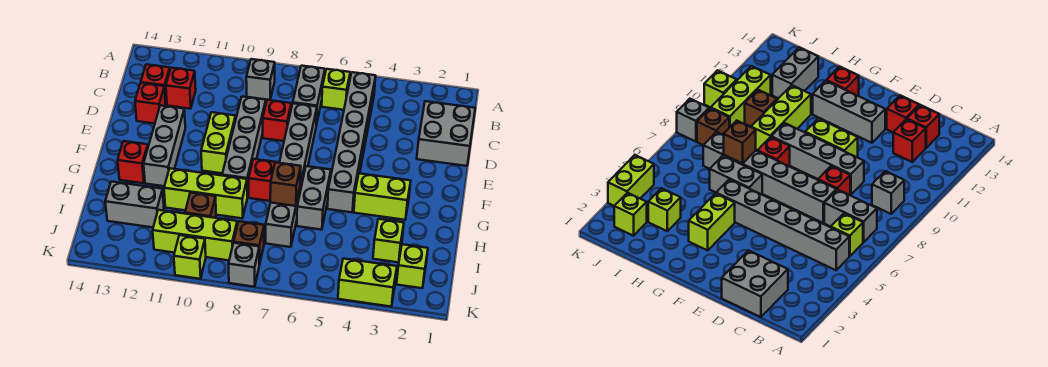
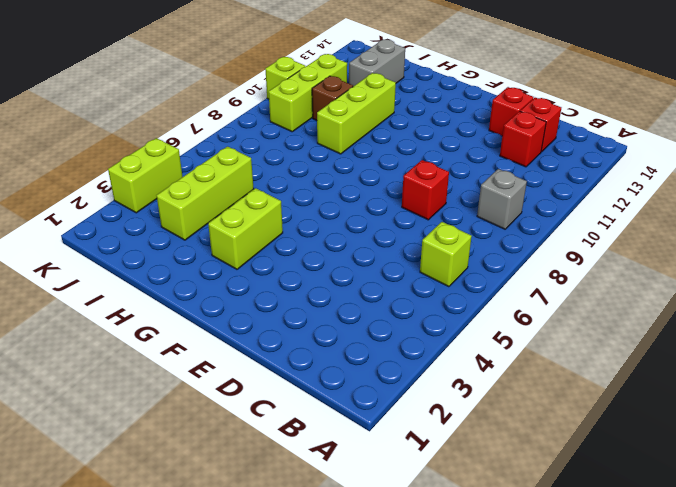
lime 1x3 brick [156,147,254,240] -> lime 1x1 brick [373,219,404,262]
none -> grey 1x6 brick [327,72,376,212]
none -> grey 1x2 brick [293,66,325,125]
none -> grey 2x2 brick [417,101,475,166]

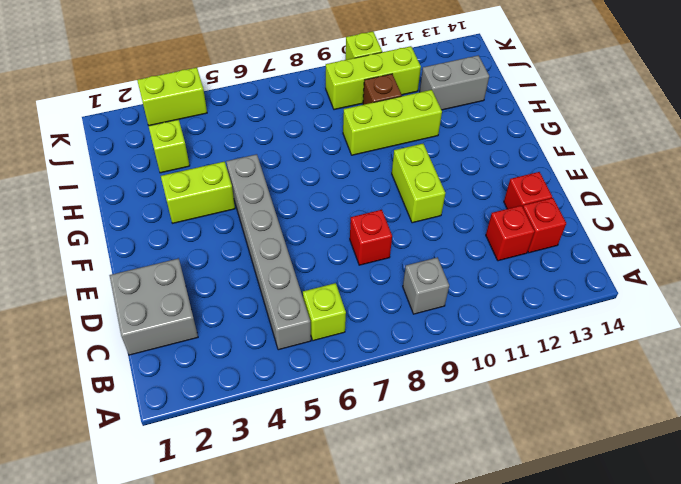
none -> grey 1x2 brick [293,66,325,125]
none -> grey 1x6 brick [266,103,317,247]
none -> grey 1x4 brick [222,97,266,198]

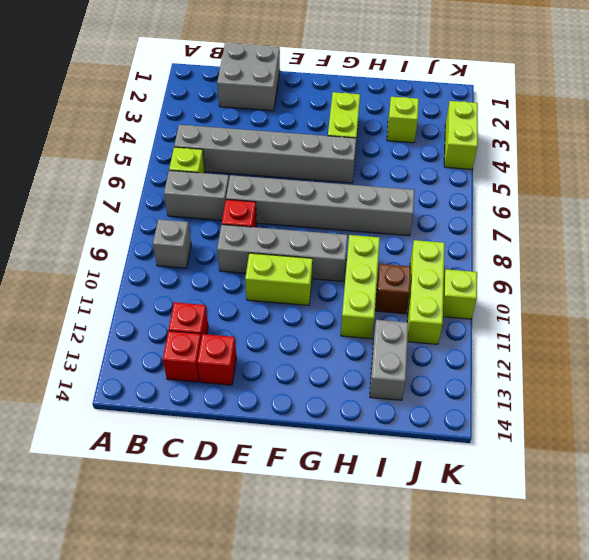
none -> grey 1x3 brick [144,105,185,186]
none -> grey 1x2 brick [297,166,331,230]
none -> red 1x1 brick [249,159,278,201]

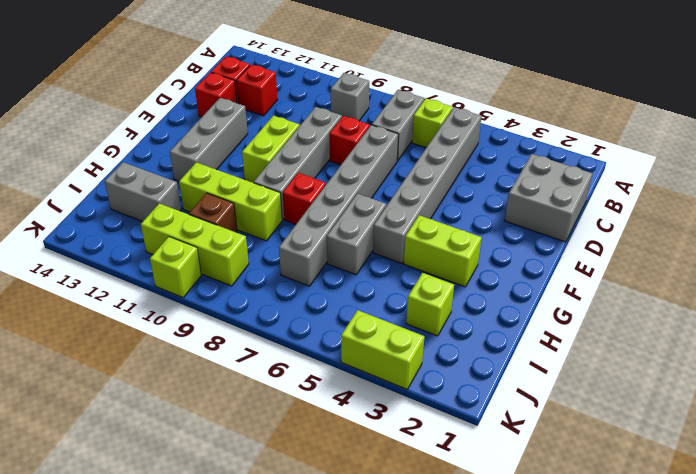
none -> red 1x1 brick [117,141,148,183]
none -> lime 1x1 brick [397,244,428,288]
none -> brown 1x1 brick [234,221,264,265]

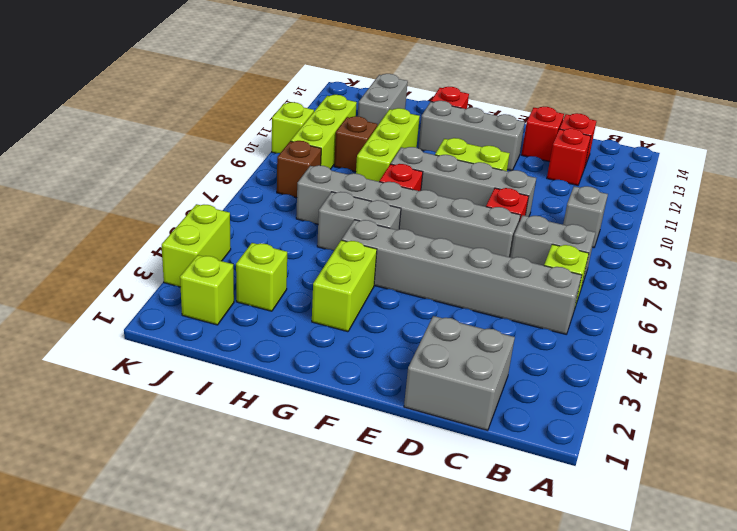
none -> grey 1x1 brick [228,243,259,287]
none -> brown 1x1 brick [270,162,301,206]

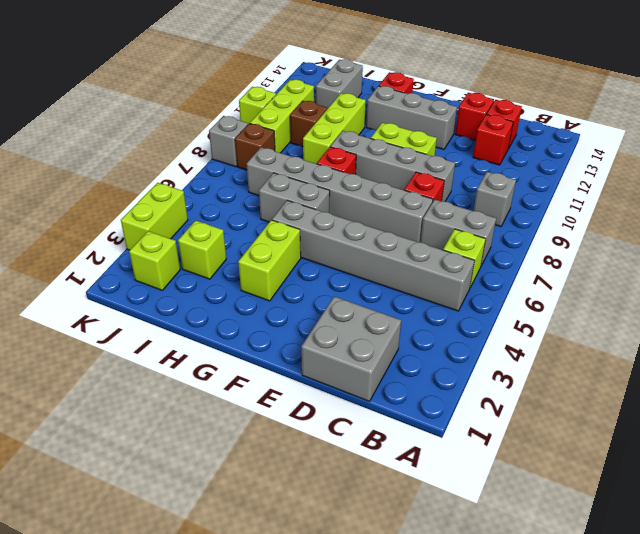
none -> brown 1x1 brick [270,162,301,206]

